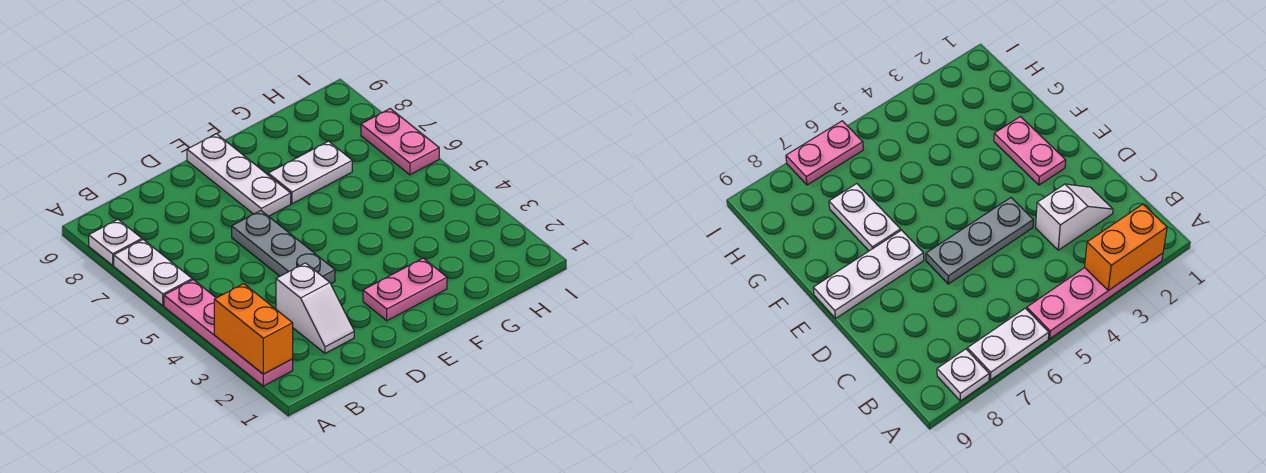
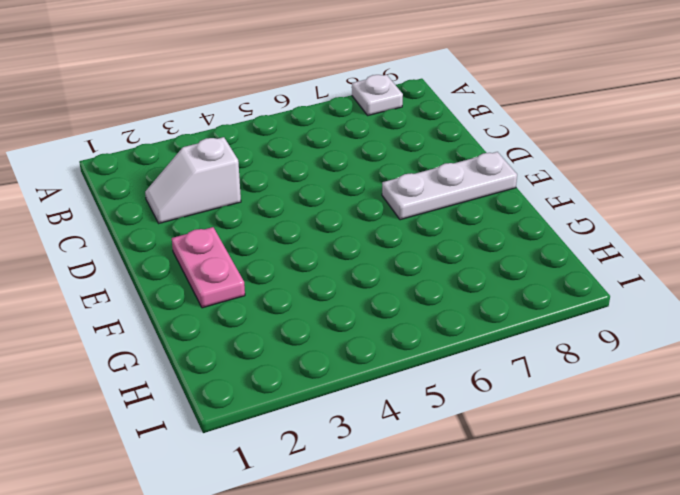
none -> pink 1x4 plate [164,280,293,386]
none -> white 1x2 plate [114,240,192,306]

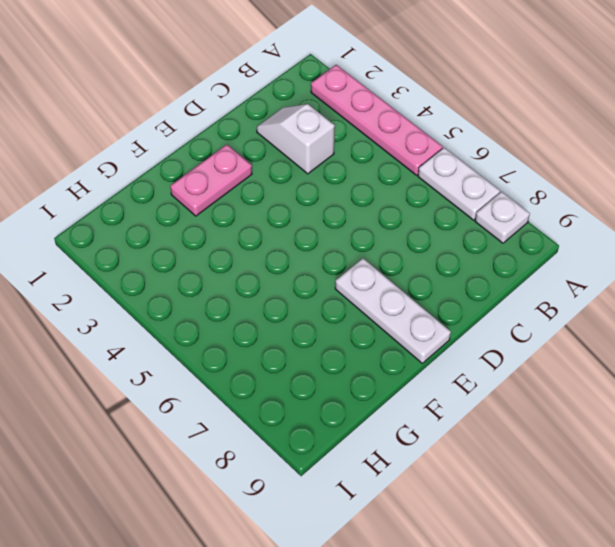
none -> grey 1x3 plate [232,211,335,284]
none -> white 1x2 plate [268,141,352,204]

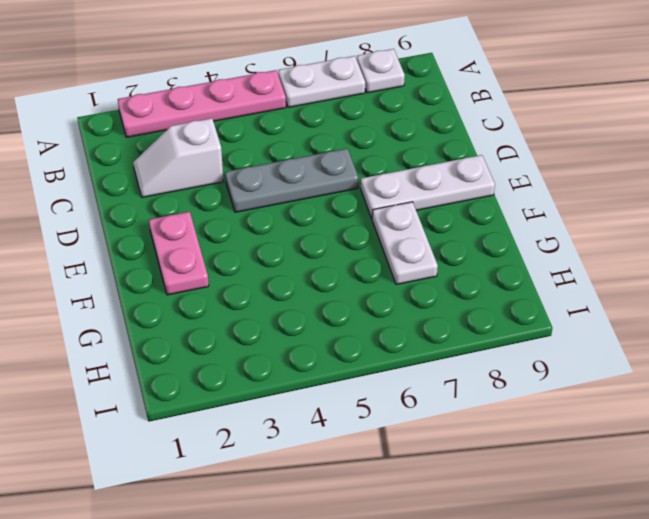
none -> pink 1x2 plate [361,109,439,175]
none -> orange 1x2 brick [214,284,293,374]

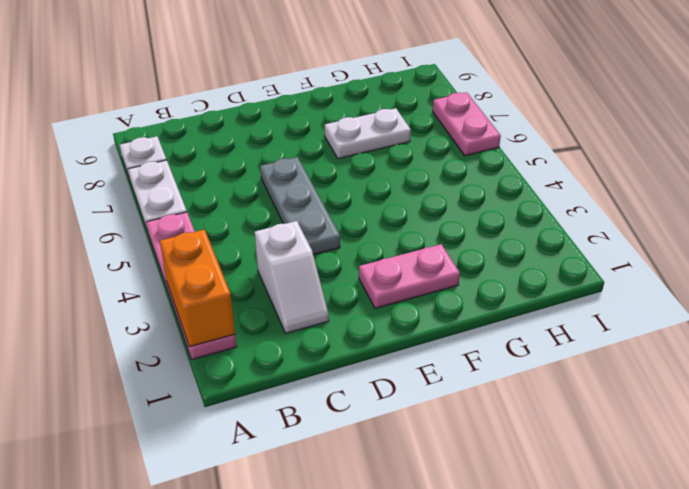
none -> white 1x3 plate [187,134,291,216]

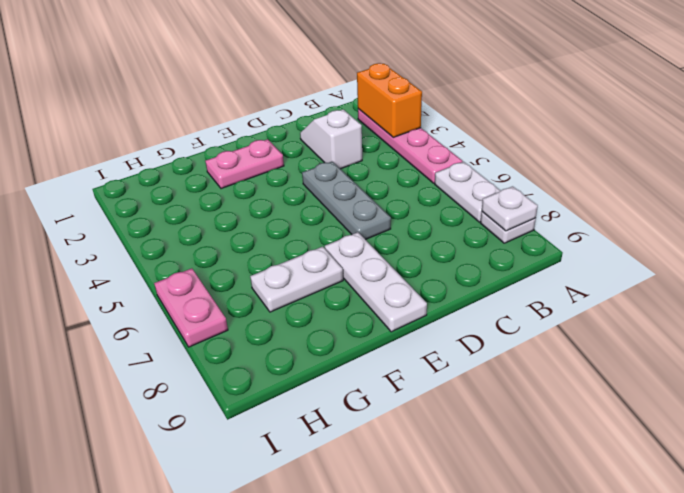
white 1x1 plate [482,186,538,231] -> none

